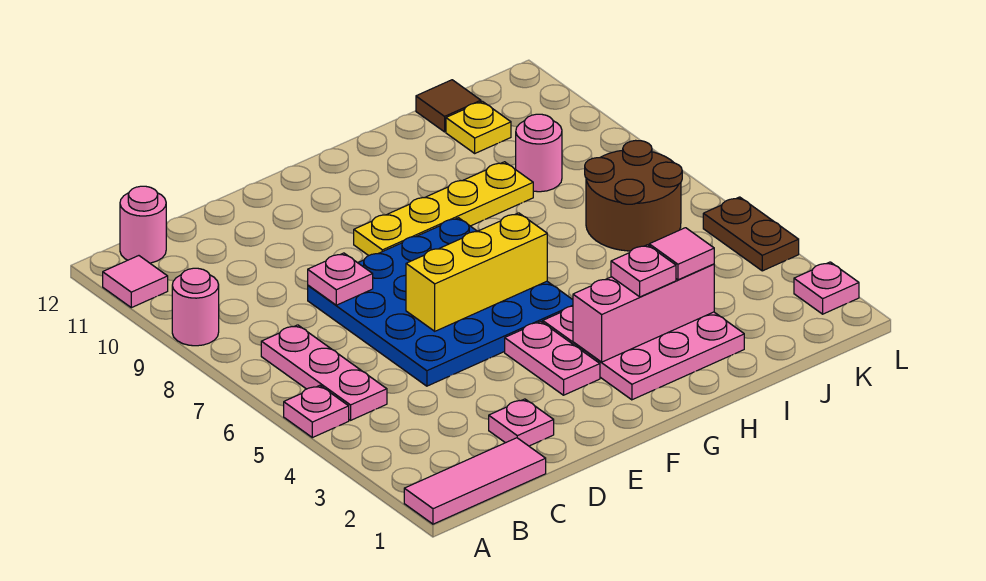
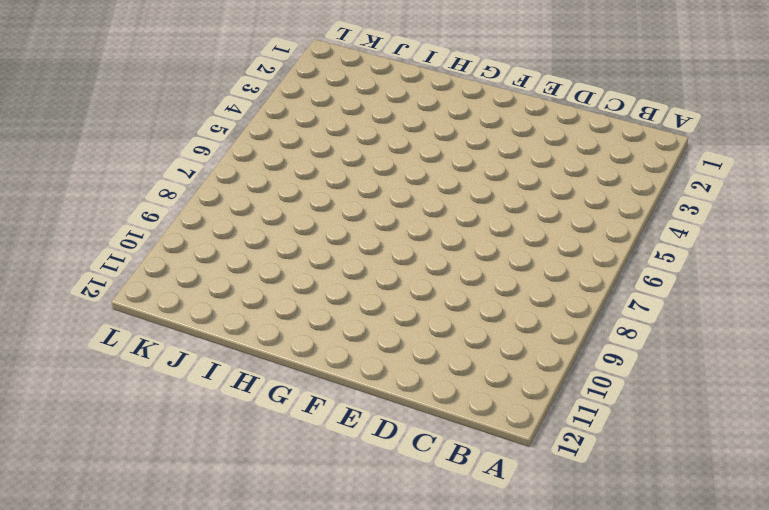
none -> pink 1x3 tile [404,438,546,524]
none -> pink 1x1 plate [284,385,349,438]
none -> pink 1x1 round brick [172,268,219,346]

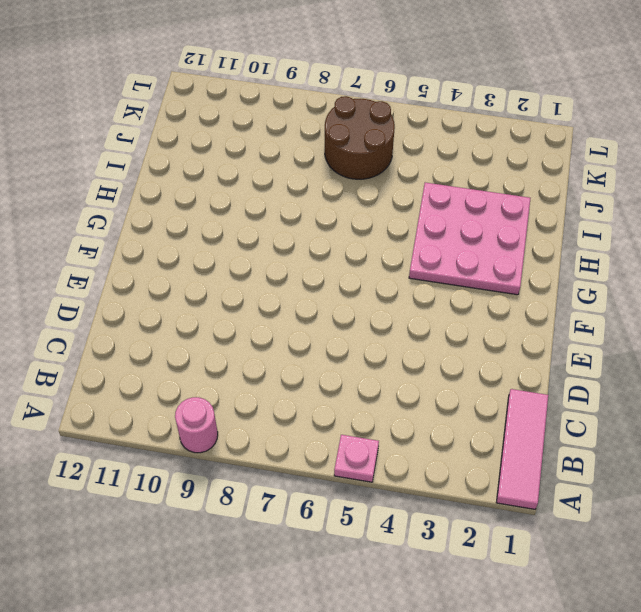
none -> pink 1x1 tile [103,256,168,308]
none -> pink 1x3 plate [261,325,387,420]
none -> pink 1x1 round brick [120,186,166,263]

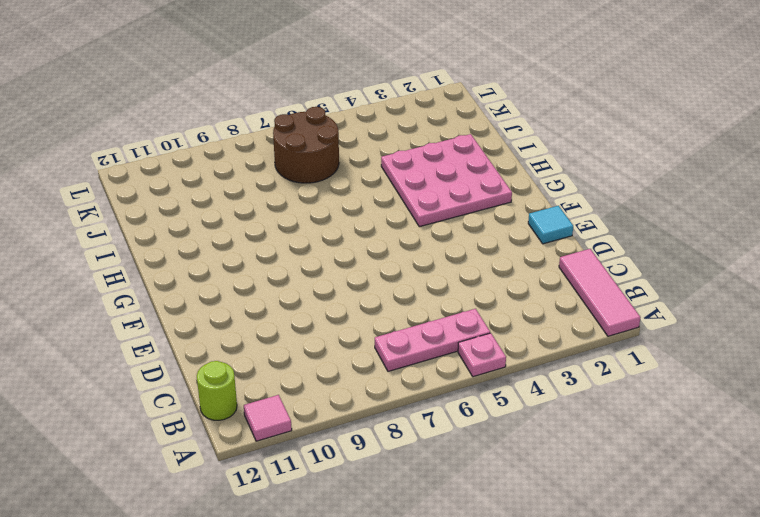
lime 1x1 round brick [197,361,237,420] -> pink 1x1 round brick [120,186,166,263]
cyan 1x1 tile [528,206,573,244] -> none
none -> pink 1x1 round brick [172,268,219,346]
none -> pink 1x1 plate [489,399,554,446]
none -> blue 4x4 plate [308,218,573,386]

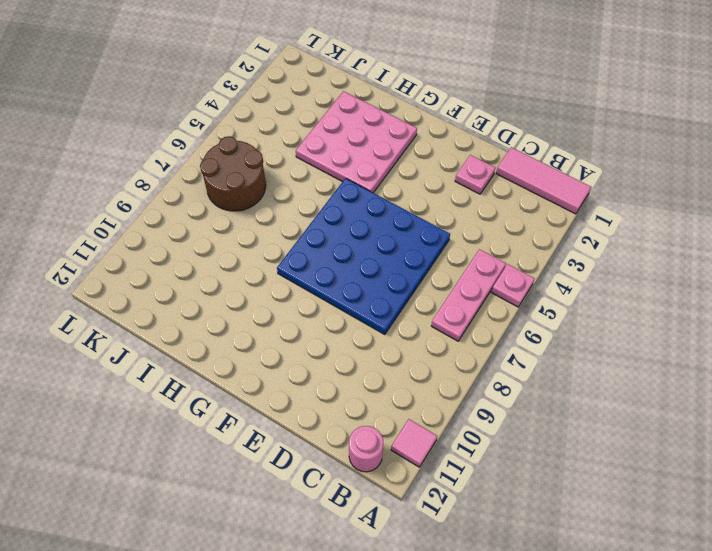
none -> pink 1x1 round brick [172,268,219,346]
none -> pink 1x2 plate [505,322,600,395]
none -> yellow 1x4 plate [354,162,533,256]

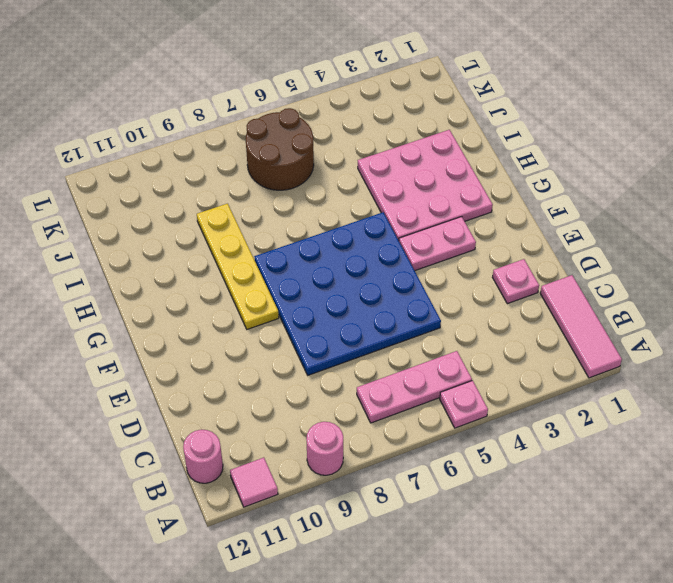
none -> pink 1x1 round brick [516,114,562,192]
none -> yellow 1x1 plate [446,101,511,153]
none -> brown 1x1 tile [416,80,481,132]

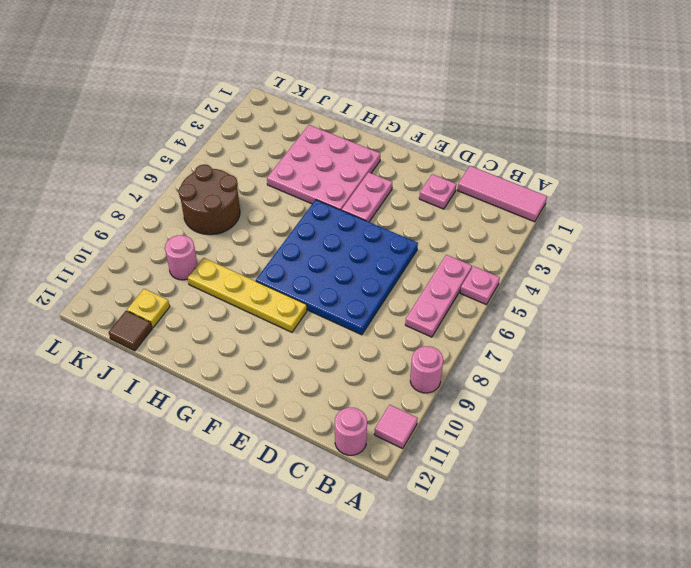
none -> pink 1x1 plate [794,262,859,314]
none -> brown 1x2 plate [703,197,799,271]
none -> pink 1x1 plate [308,253,373,305]

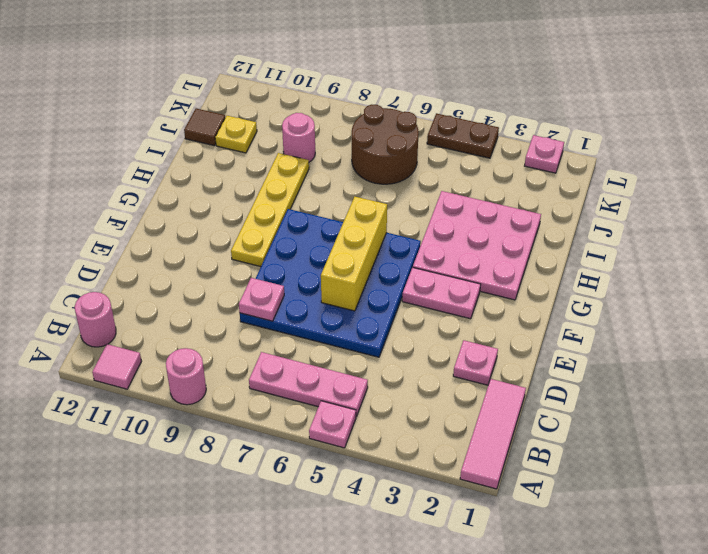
none -> pink 1x3 brick [573,264,714,362]
none -> pink 1x1 plate [611,245,676,297]
none -> pink 1x1 tile [649,228,714,280]

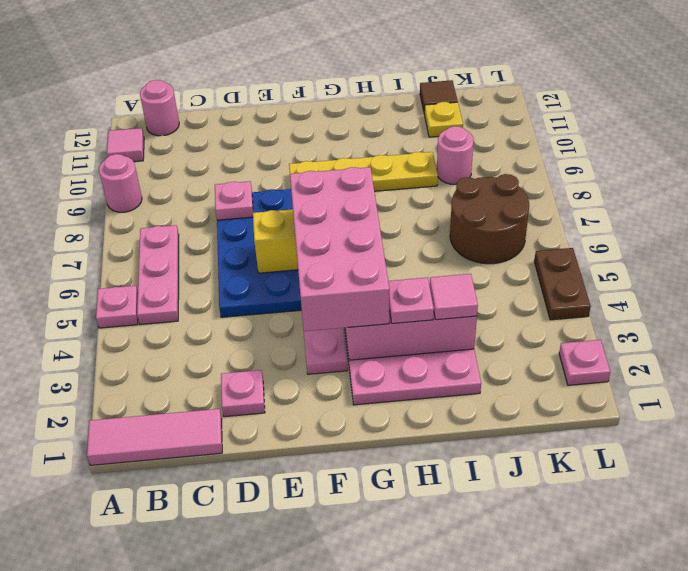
pink 2x4 brick [290,167,389,331] -> none

